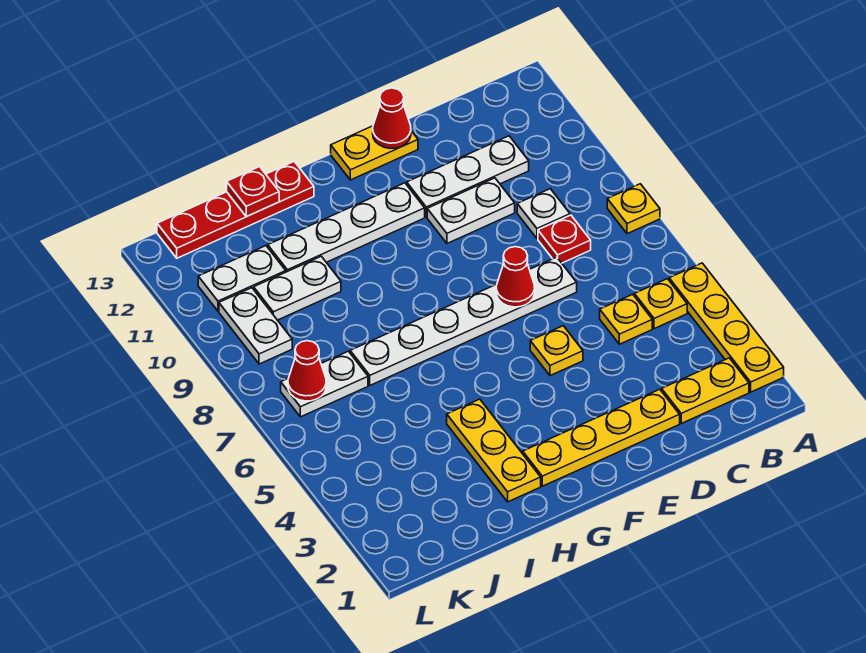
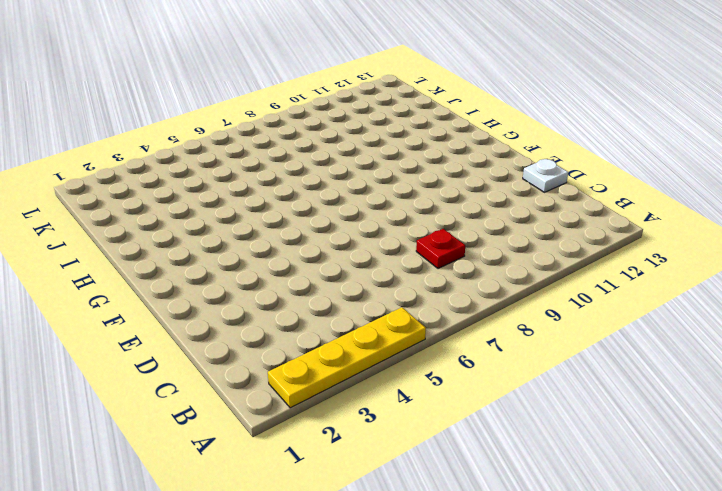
white 1x1 plate [523,159,568,192] -> white 1x1 plate moved to [517,189,570,239]
none -> yellow 1x1 plate [607,184,660,234]
none -> yellow 1x2 plate [662,358,749,423]
none -> yellow 1x1 plate [635,279,687,329]

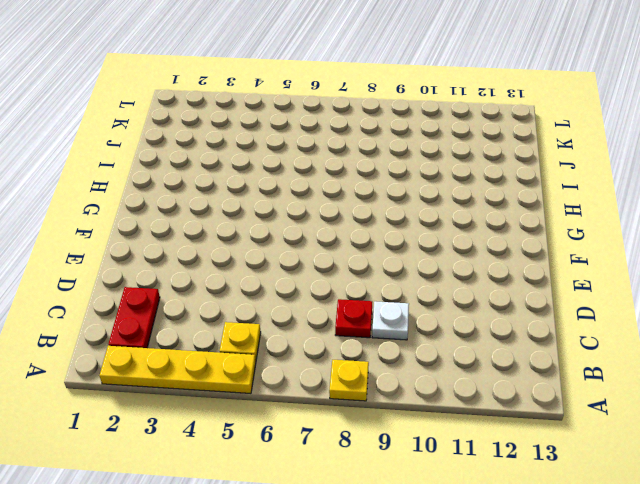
red 1x2 plate [108,287,160,348] -> yellow 1x2 plate [662,358,749,423]
none -> yellow 1x1 plate [600,294,652,344]
none -> white 1x3 plate [407,136,529,217]
none -> yellow 1x4 plate [523,389,680,486]

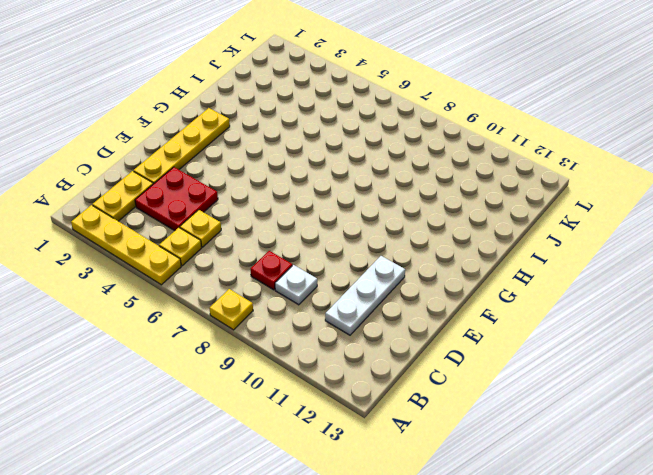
red 2x2 plate [135,167,218,231] -> none
none -> white 1x6 plate [350,257,577,385]
none -> white 1x2 plate [427,178,515,243]
none -> yellow 1x1 plate [530,326,583,376]

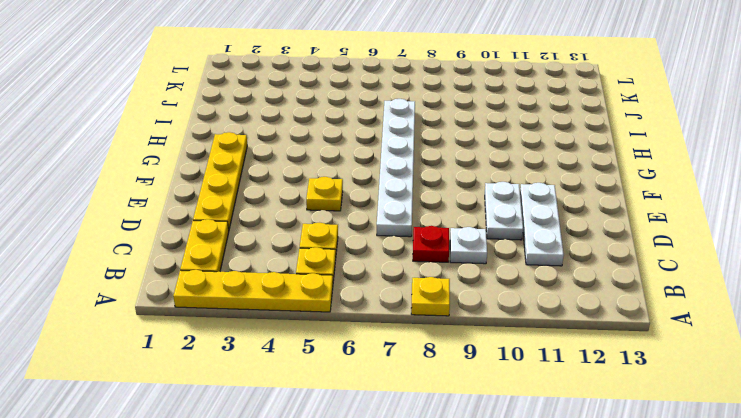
none -> yellow 1x2 plate [331,126,418,180]
none -> white 1x4 plate [268,183,425,272]
none -> yellow 1x3 plate [447,399,541,502]

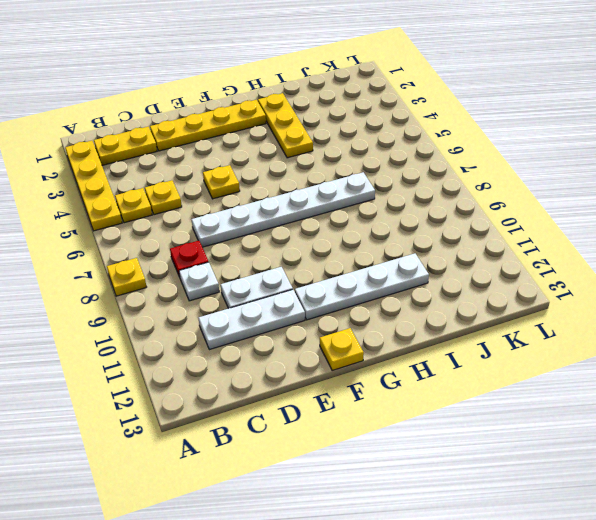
yellow 1x1 plate [320,328,364,370] -> yellow 1x2 plate [331,126,418,180]
none -> red 1x4 plate [157,162,314,258]
none -> white 1x2 plate [254,256,341,320]
none -> white 1x2 plate [281,351,368,417]

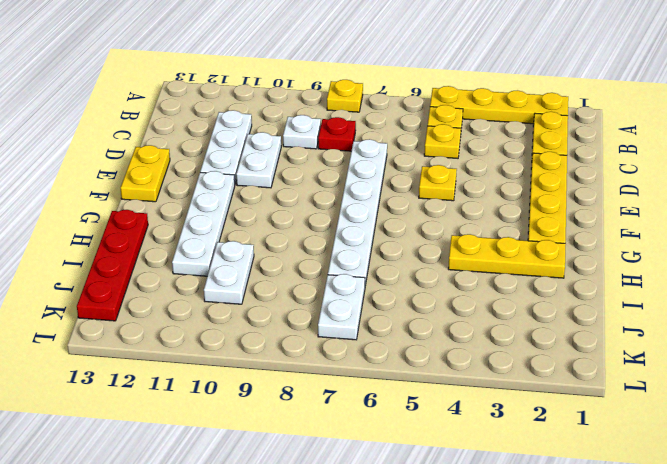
none -> white 1x2 plate [198,246,286,311]
none -> white 1x2 plate [219,288,292,364]
none -> red 1x1 cone [496,247,535,307]

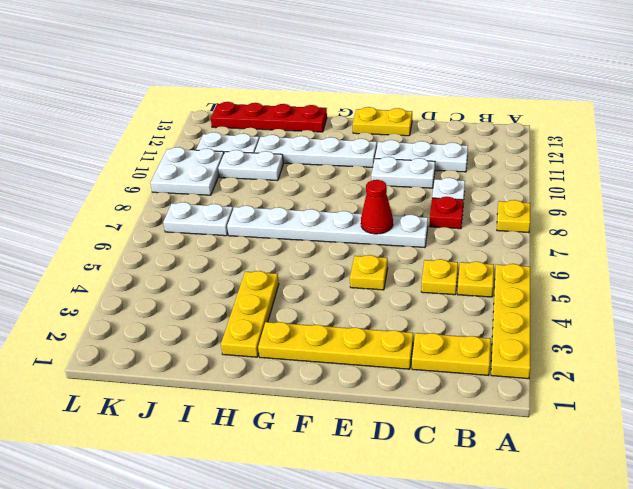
white 2x2 plate [150,147,224,195] -> white 1x2 plate [219,288,292,364]
none -> red 1x1 cone [373,88,411,148]
none -> red 1x1 plate [227,167,279,217]
none -> red 1x1 cone [288,341,326,401]

